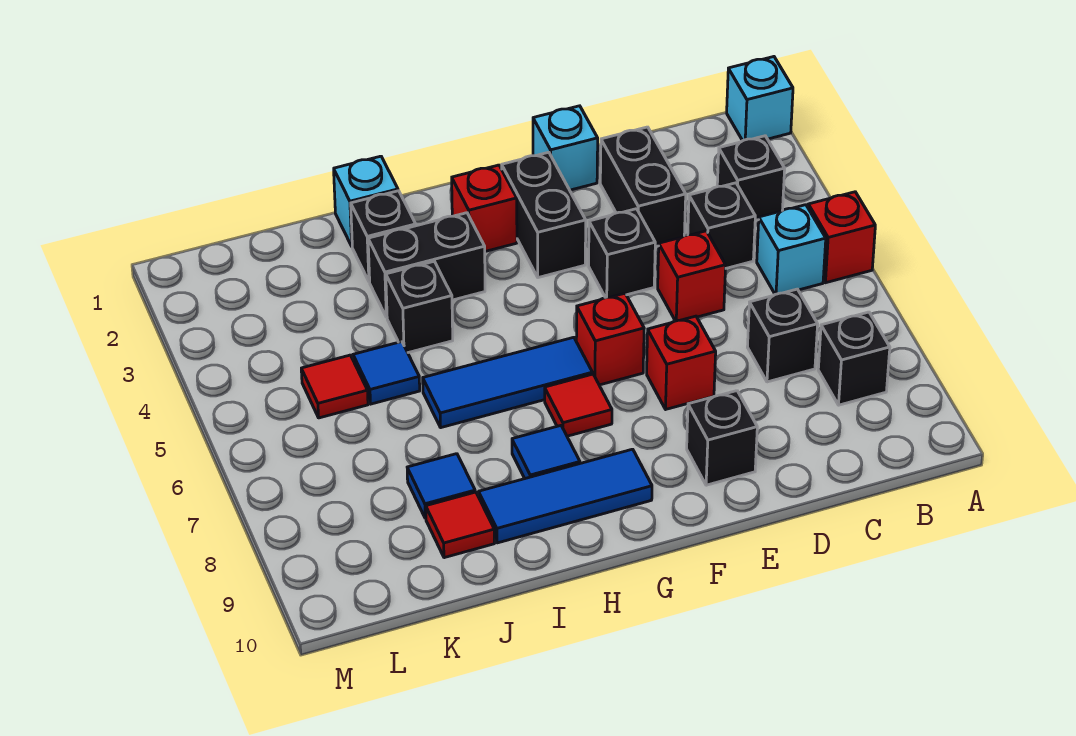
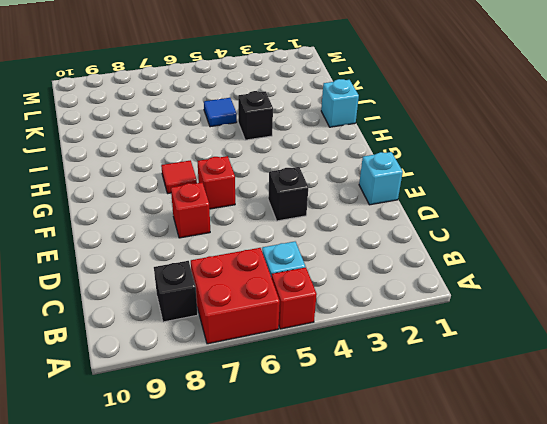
red 2x2 brick [191,248,280,344] -> none
none -> cyan 1x1 brick [727,57,793,141]
none -> black 1x1 brick [717,136,785,221]
none -> black 1x1 brick [688,183,755,268]

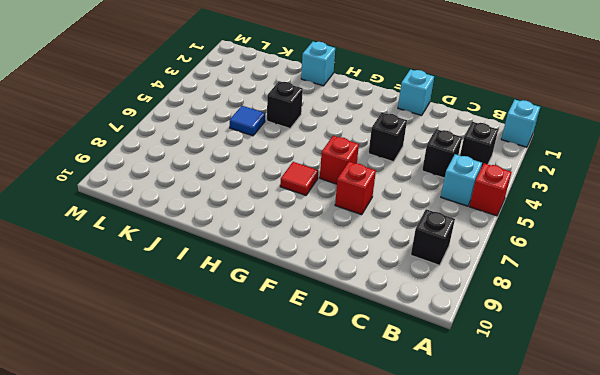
none -> black 1x1 brick [747,289,818,382]
none -> black 1x2 brick [600,127,686,247]
none -> red 1x1 brick [658,231,726,321]

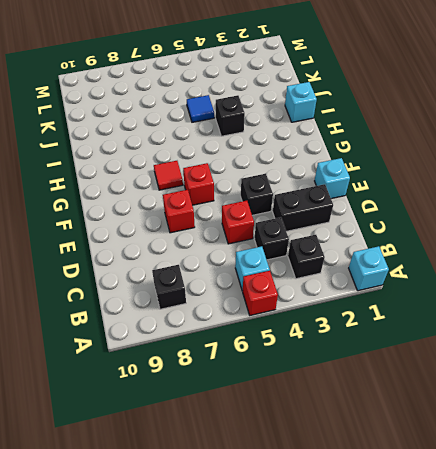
none -> black 1x1 brick [747,289,818,382]
none -> black 1x1 brick [687,391,757,485]
none -> black 1x2 brick [502,152,586,278]

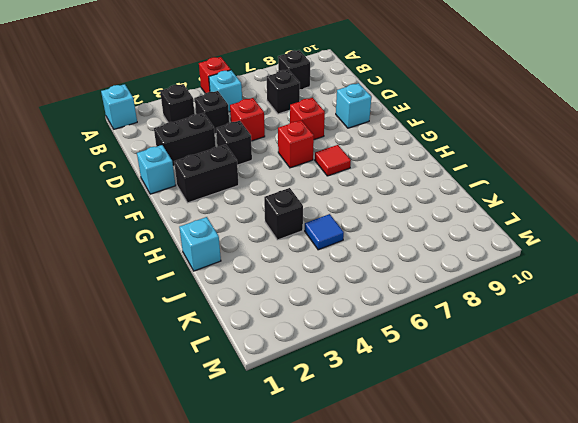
cyan 1x1 brick [336,83,371,128] -> black 1x1 brick [687,391,757,485]
none -> red 1x1 brick [452,165,517,251]
none -> blue 1x3 tile [423,337,592,428]
none -> blue 1x3 tile [479,449,652,543]

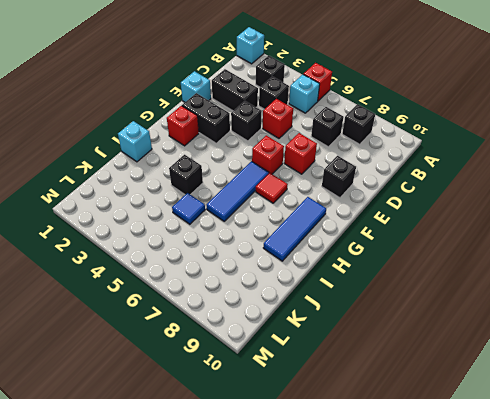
none -> black 1x2 brick [368,213,485,317]
none -> blue 1x1 tile [512,426,580,479]
none -> black 1x1 brick [351,191,416,282]

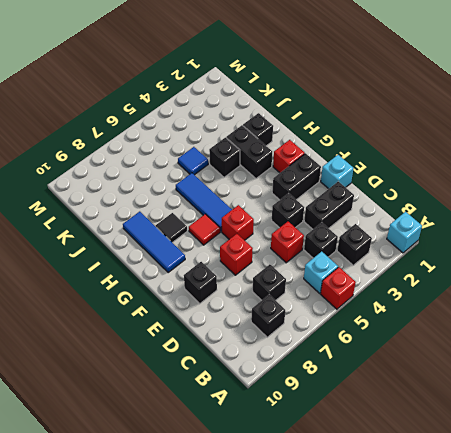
black 1x1 tile [156,213,187,243] -> blue 1x1 tile [512,426,580,479]
none -> cyan 1x1 brick [334,156,398,246]
none -> blue 1x1 tile [407,454,475,518]
none -> red 1x1 tile [426,492,494,558]

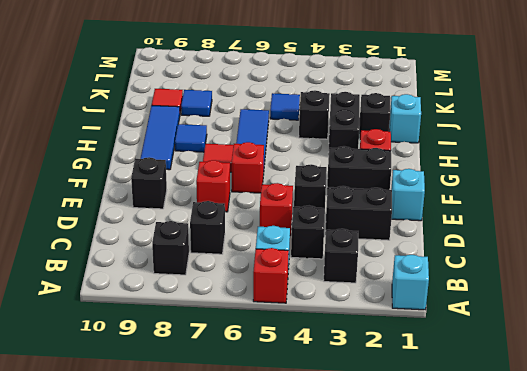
none -> red 1x1 tile [301,355,368,418]

